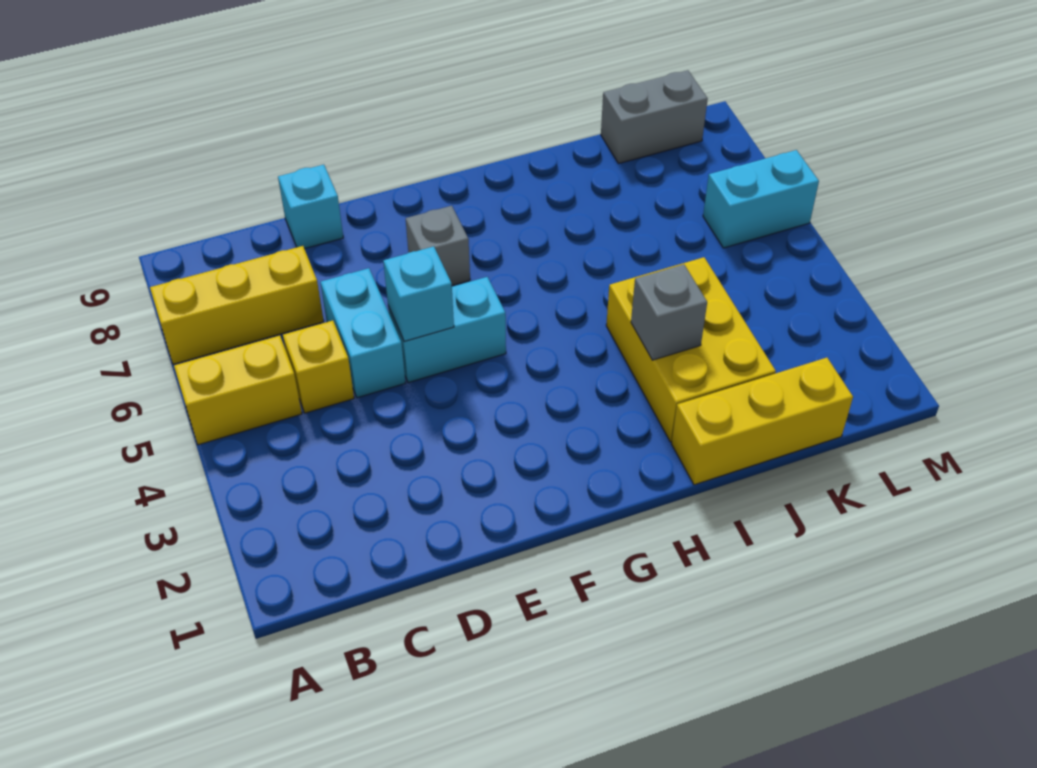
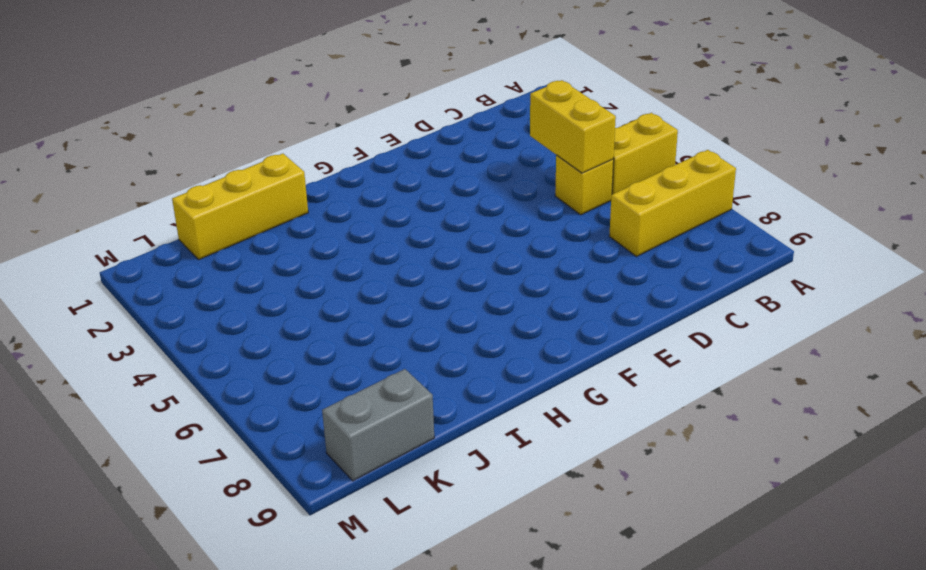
yellow 1x2 brick [530,80,616,173] -> none
none -> cyan 1x2 brick [321,268,406,398]
none -> cyan 1x1 brick [278,165,343,249]
none -> cyan 1x2 brick [388,277,506,383]

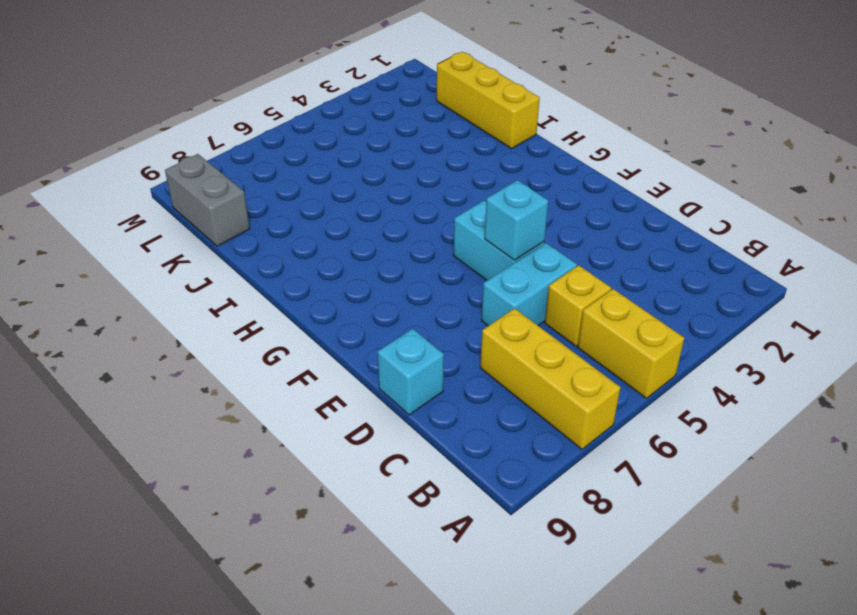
none -> grey 1x1 brick [406,206,470,285]
none -> yellow 2x3 brick [606,257,776,442]
none -> cyan 1x2 brick [703,150,819,248]

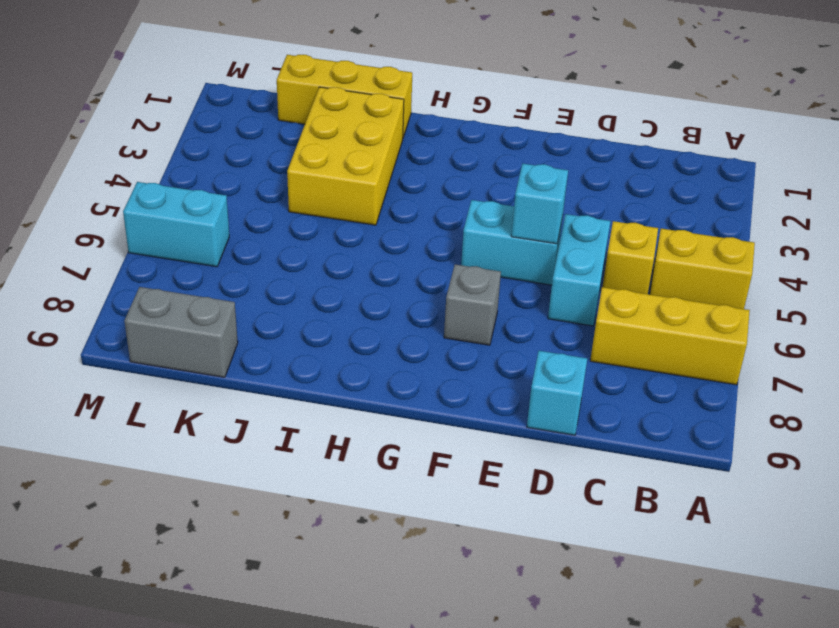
none -> grey 1x1 brick [631,264,707,360]

